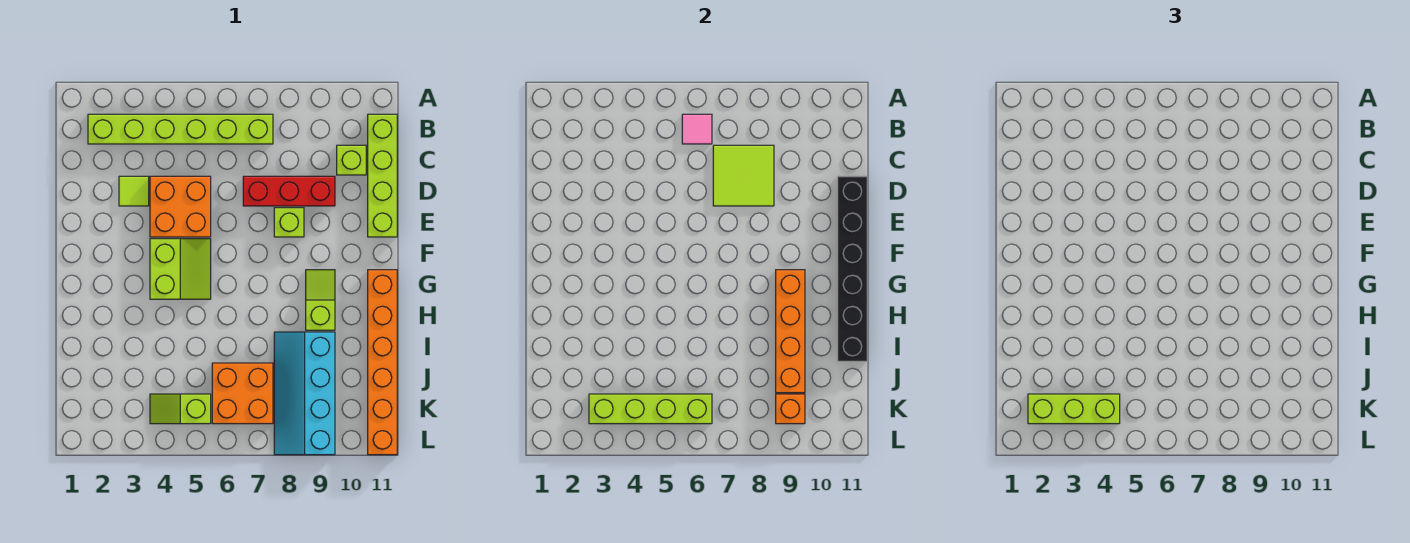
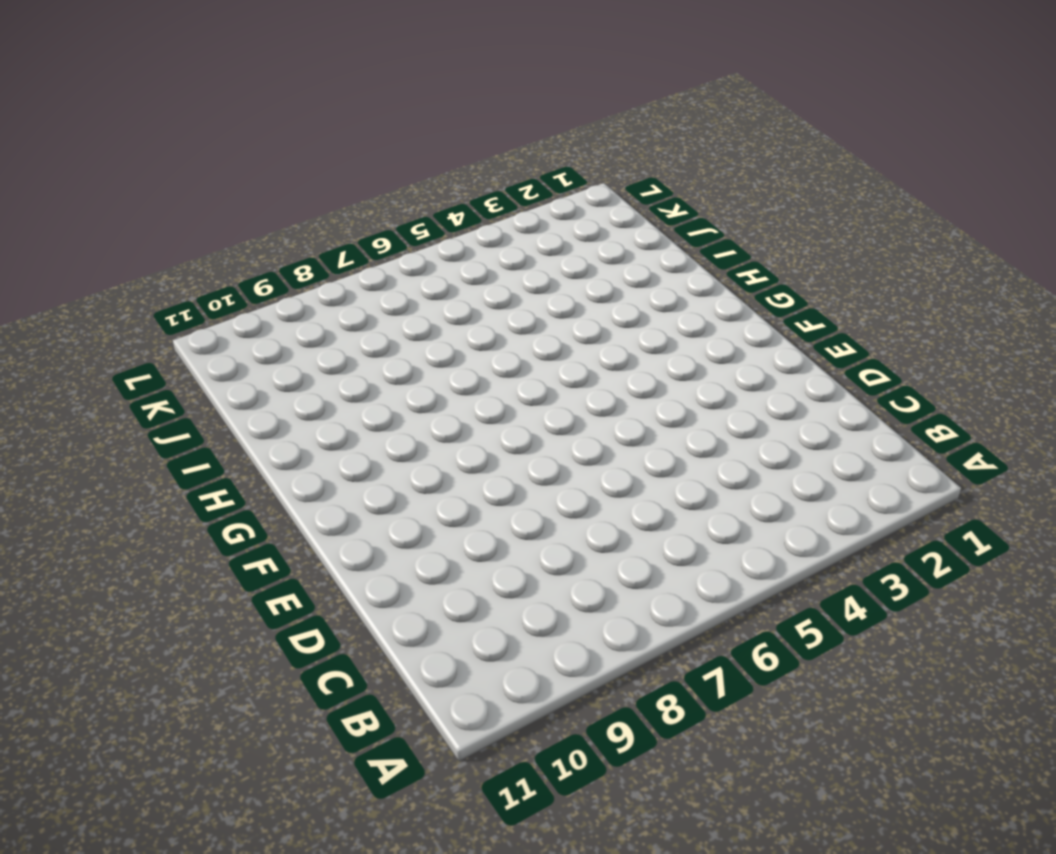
none -> lime 1x6 brick [88,114,273,144]
none -> lime 1x4 brick [368,114,397,237]
none -> lime 1x1 brick [337,145,366,175]

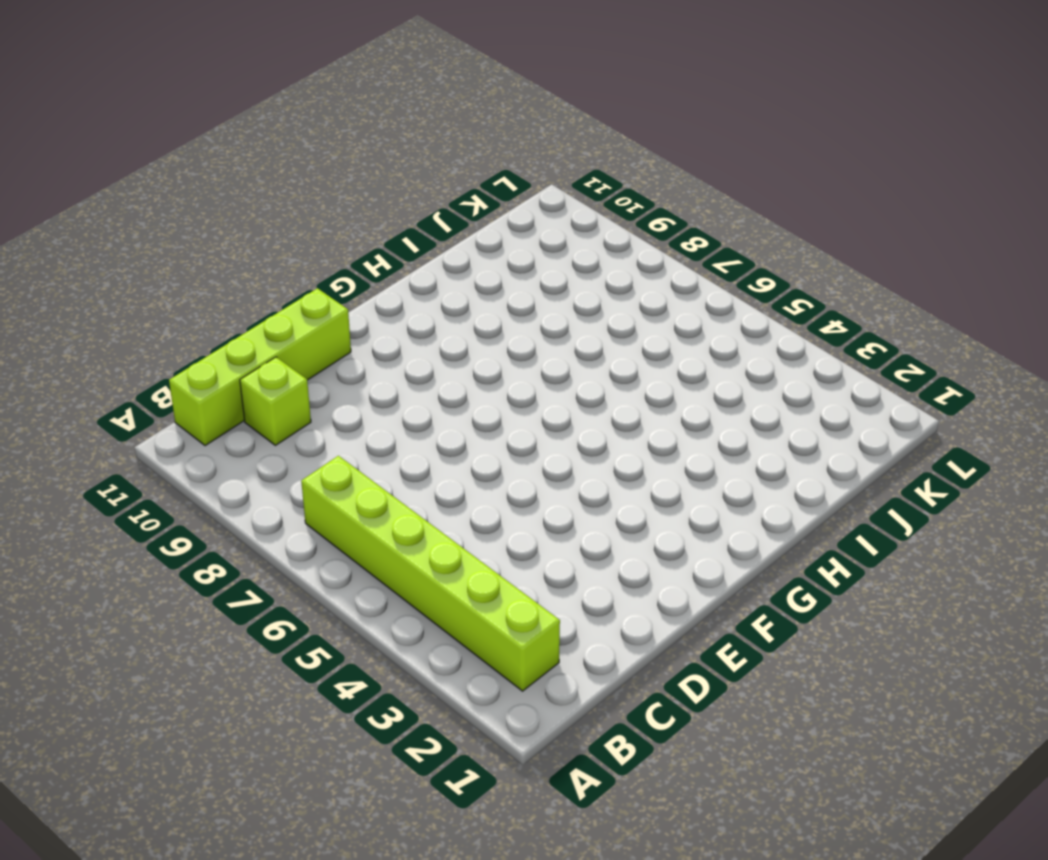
none -> lime 1x1 tile [119,176,149,206]
none -> orange 2x2 brick [150,176,211,237]
none -> red 1x3 brick [243,176,335,206]

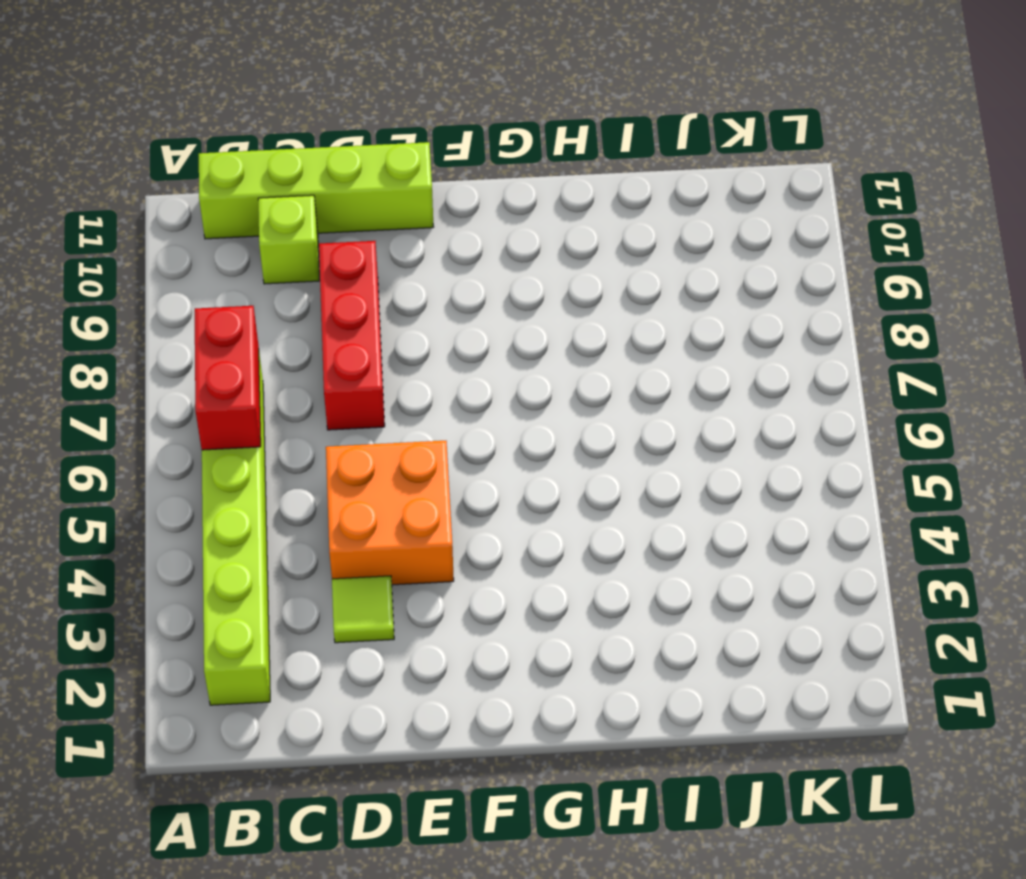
red 1x2 brick [195,306,261,450] -> pink 1x1 tile [682,114,712,144]
none -> lime 1x1 brick [274,208,304,237]
none -> lime 2x2 slope [150,239,211,299]
none -> lime 1x2 slope [306,270,335,330]

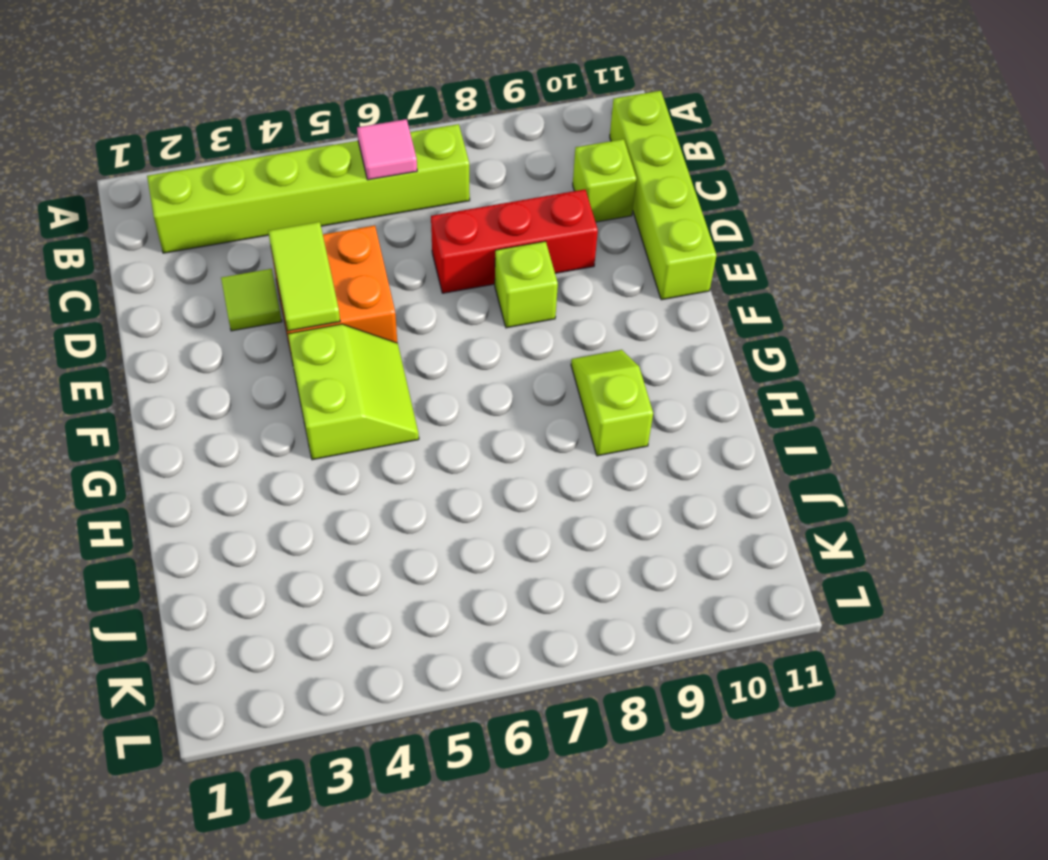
lime 1x2 tile [268,222,340,331] -> none
none -> orange 1x6 brick [368,270,397,455]
none -> cyan 2x4 slope [274,332,335,455]
none -> orange 2x2 brick [212,363,273,424]

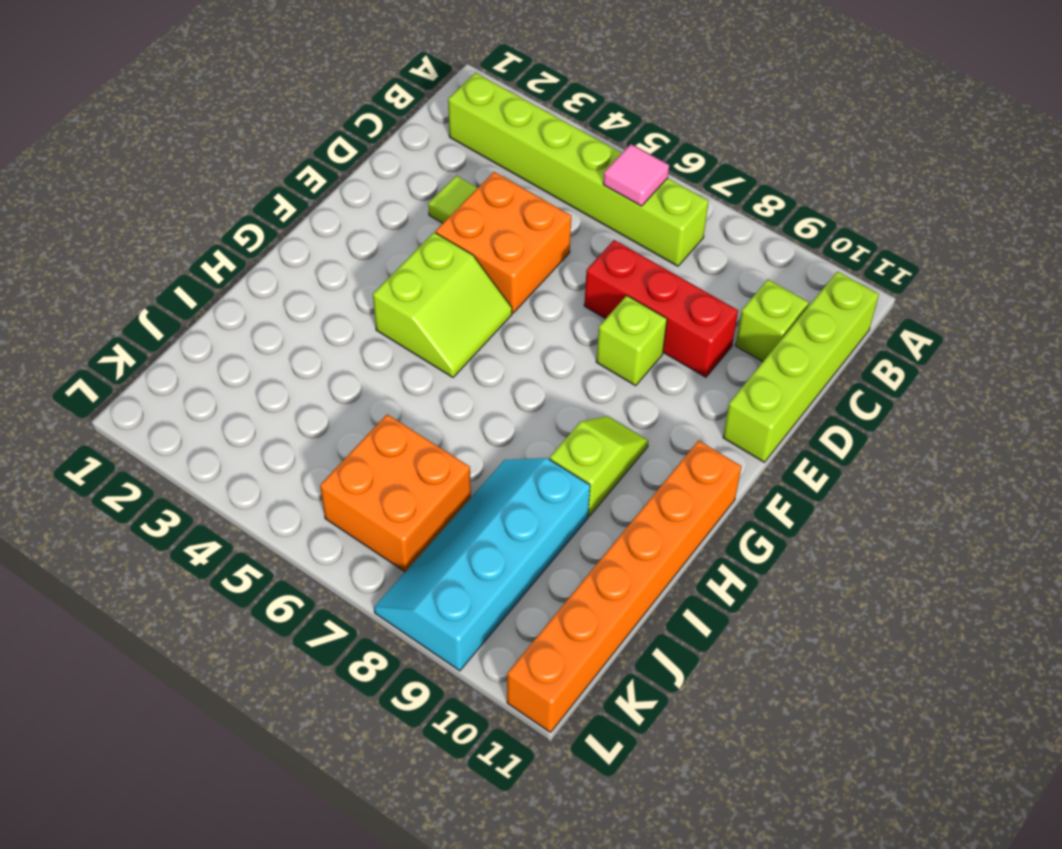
none -> lime 1x2 slope [150,394,211,424]
none -> lime 2x2 tile [713,145,774,206]
none -> black 1x6 brick [838,176,867,361]

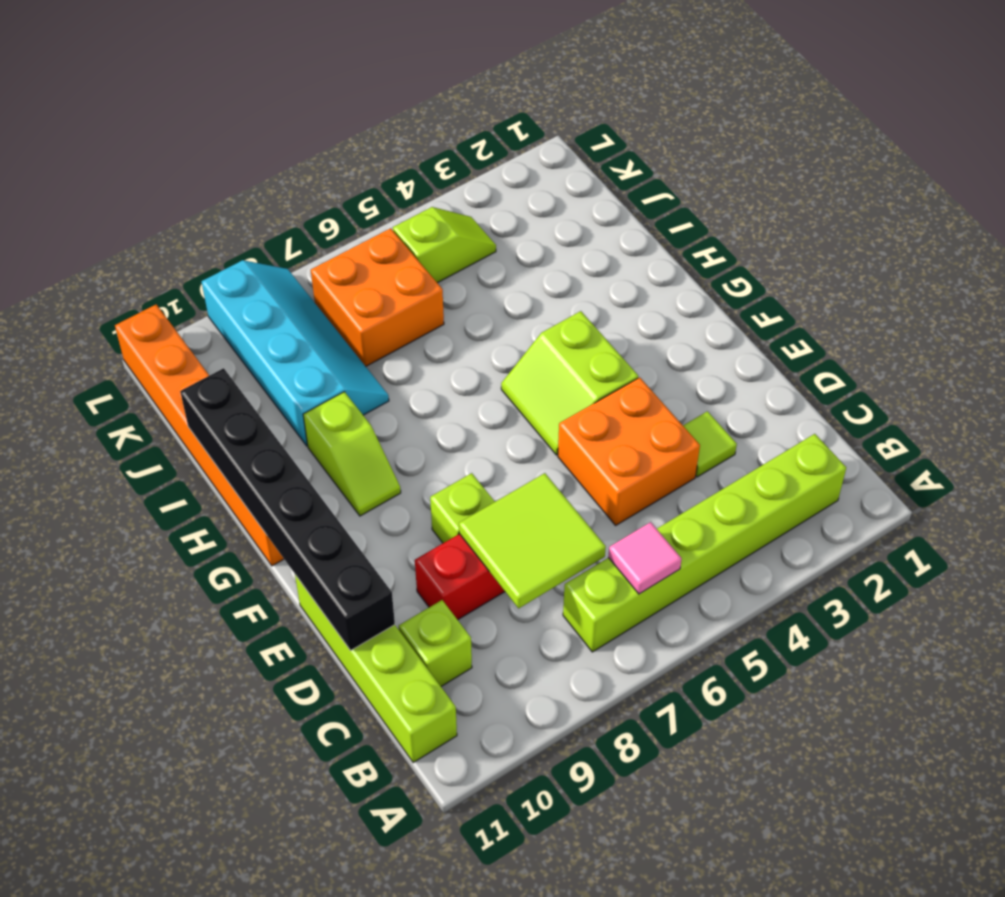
none -> orange 1x4 brick [776,270,805,393]
none -> lime 1x4 brick [589,394,712,424]
none -> orange 1x1 brick [776,394,805,424]

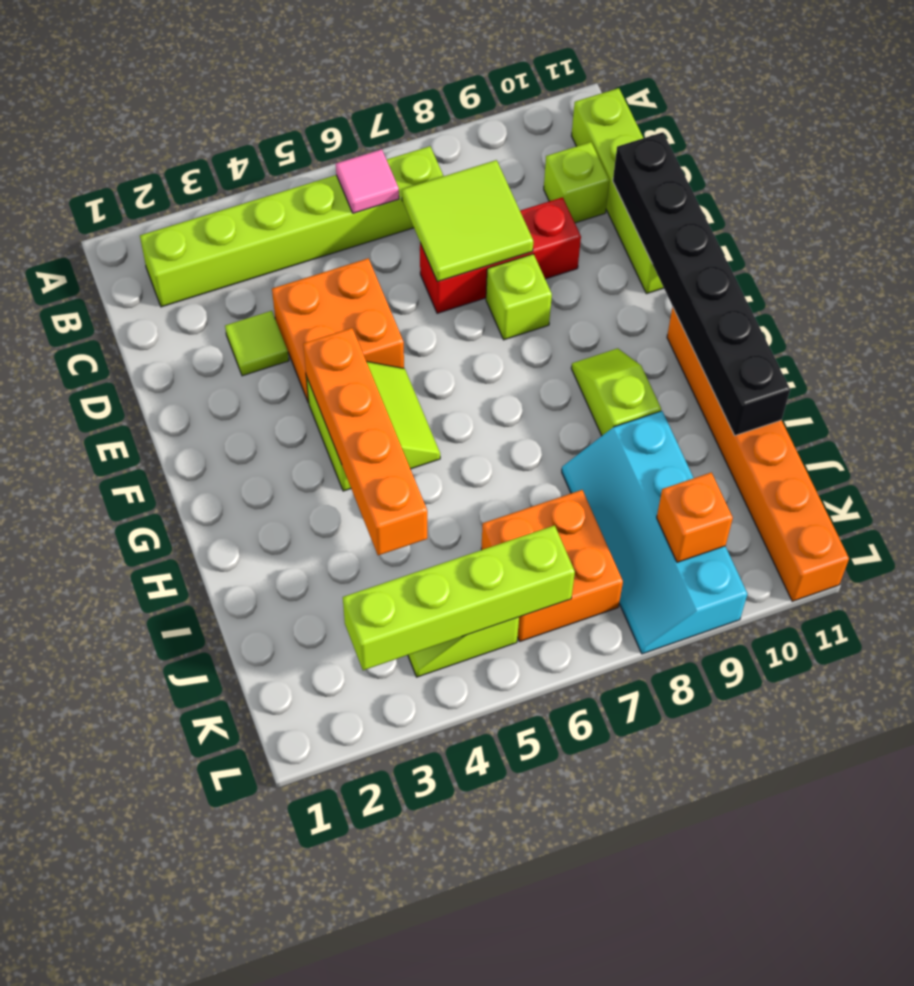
orange 1x4 brick [303,328,427,555] -> orange 1x4 brick moved to [776,270,805,393]
none -> lime 1x3 brick [1028,394,1120,424]

